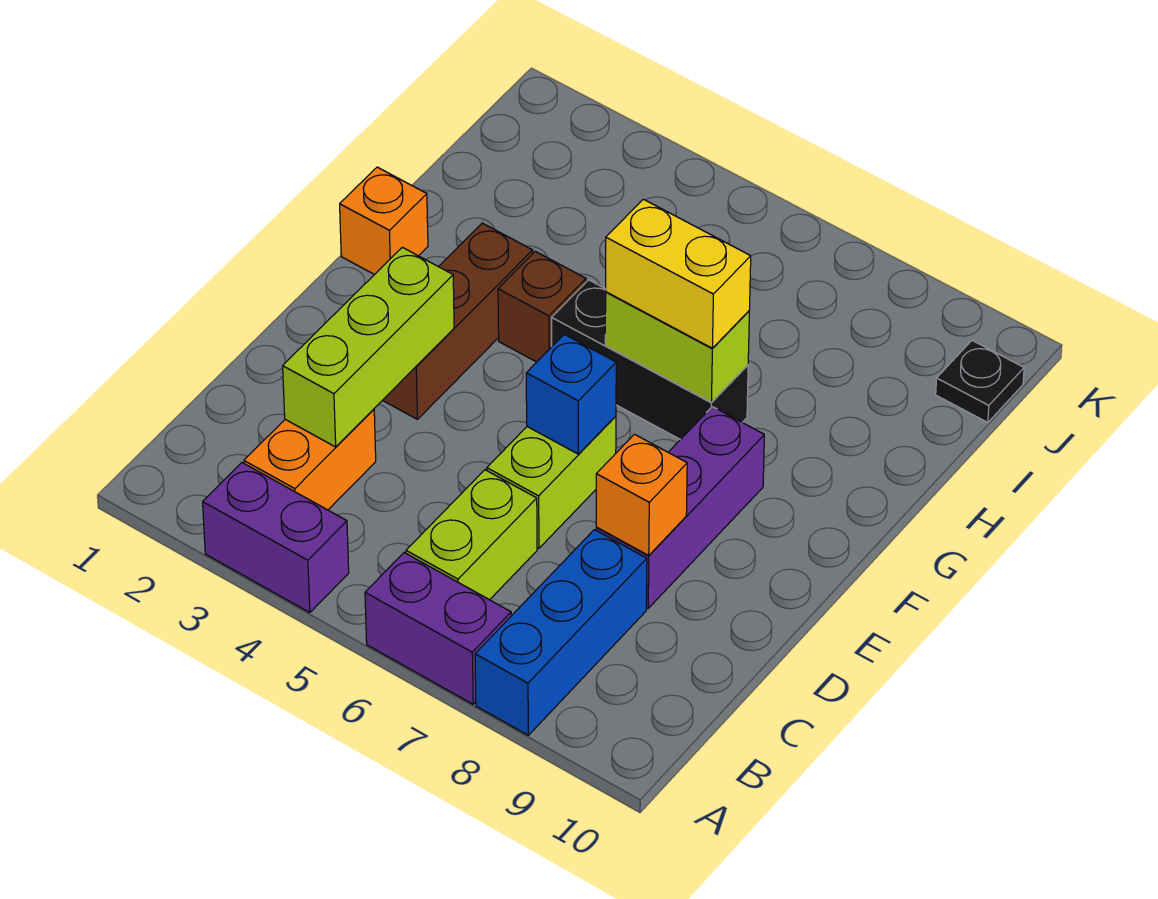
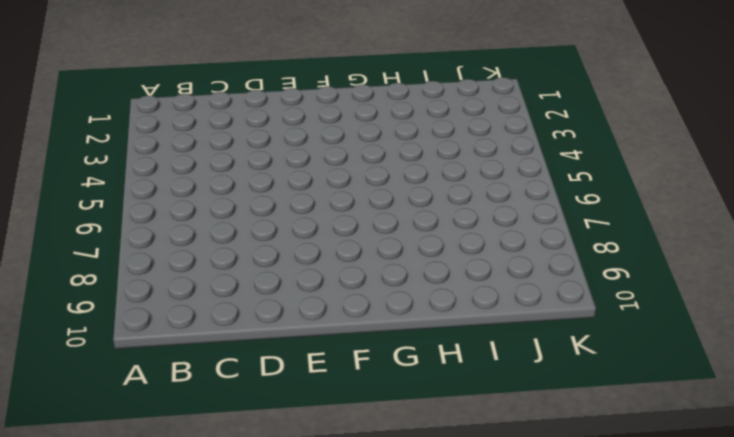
none -> purple 1x2 brick [203,463,349,613]
none -> purple 1x2 brick [365,553,511,704]
none -> blue 1x3 brick [475,530,647,735]

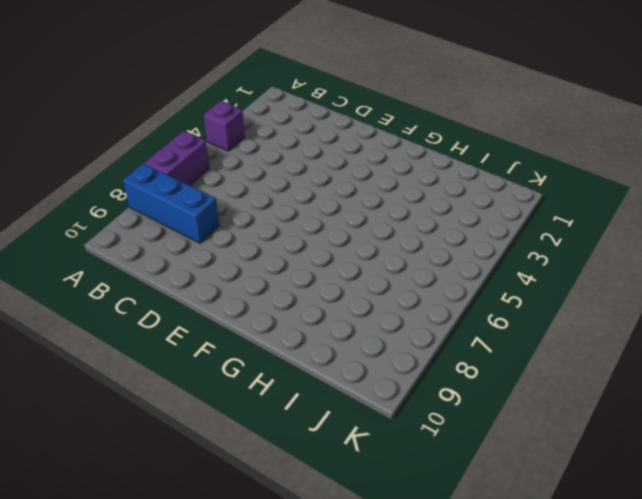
purple 1x1 brick [204,101,245,151] -> purple 1x2 brick [203,463,349,613]
none -> orange 1x2 brick [244,409,376,510]
none -> lime 1x2 brick [406,470,537,600]
none -> lime 1x2 brick [487,416,616,548]

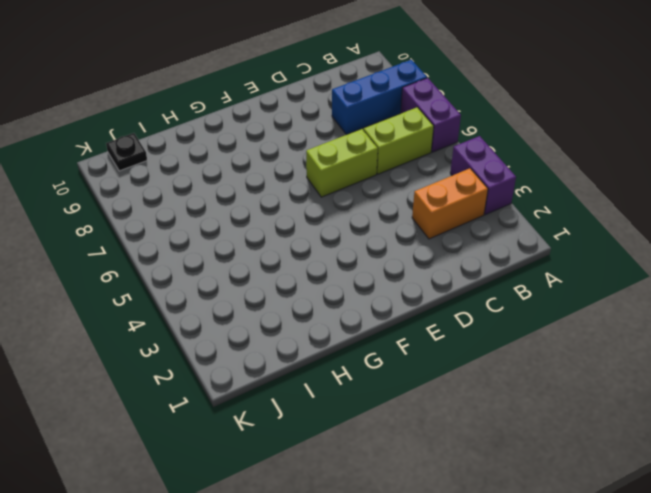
none -> purple 1x3 brick [596,407,764,608]
none -> brown 1x3 brick [383,223,533,419]
none -> orange 1x1 brick [340,167,428,275]

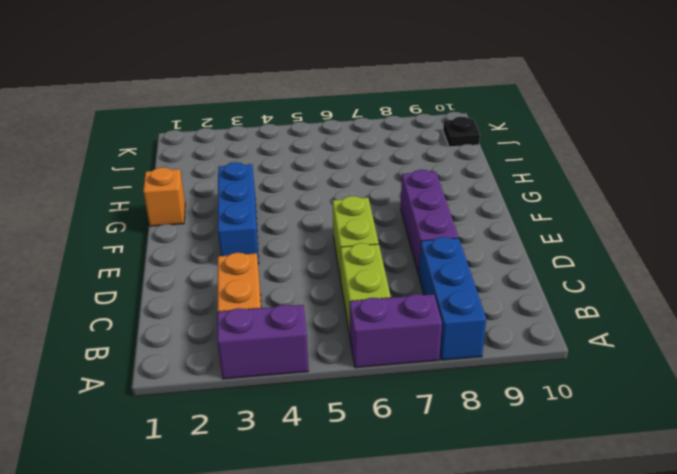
blue 1x3 brick [218,162,259,264] -> brown 1x3 brick [383,223,533,419]
none -> brown 1x1 brick [498,251,586,362]
none -> black 1x3 brick [552,280,748,440]
none -> lime 1x3 brick [283,247,454,447]

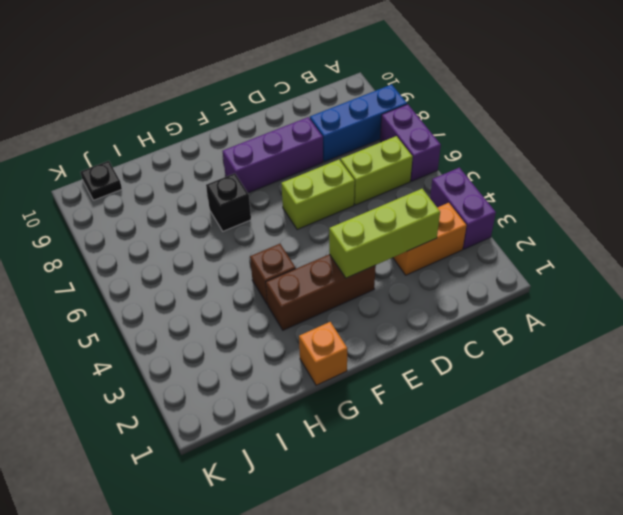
black 1x1 brick [206,173,251,231] -> black 1x3 brick [552,280,748,440]
none -> orange 1x1 brick [596,434,687,555]
none -> blue 1x1 brick [526,334,616,454]
none -> lime 1x2 brick [605,292,749,402]

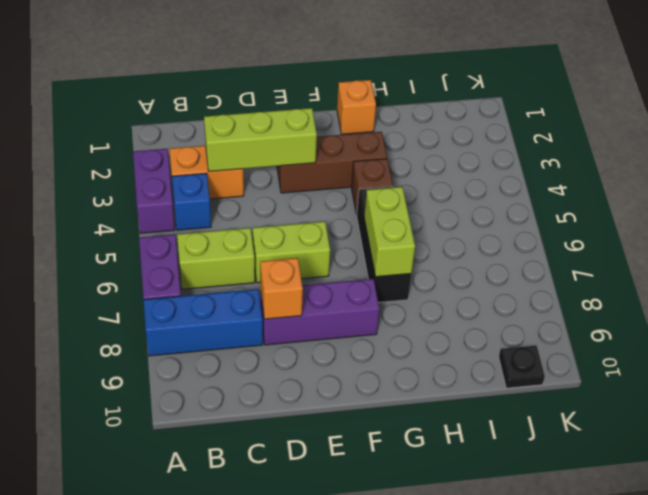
blue 1x1 brick [172,173,211,230] -> blue 1x1 brick moved to [526,334,616,454]
none -> yellow 1x2 brick [606,199,751,348]

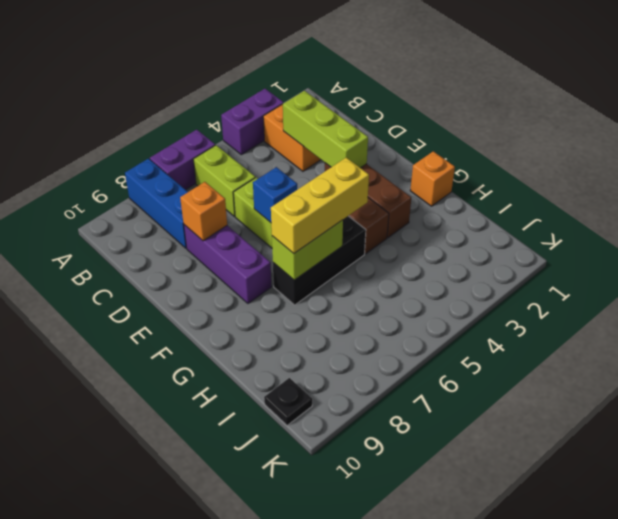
yellow 1x3 brick [271,158,369,253] -> yellow 1x2 brick [606,199,751,348]

